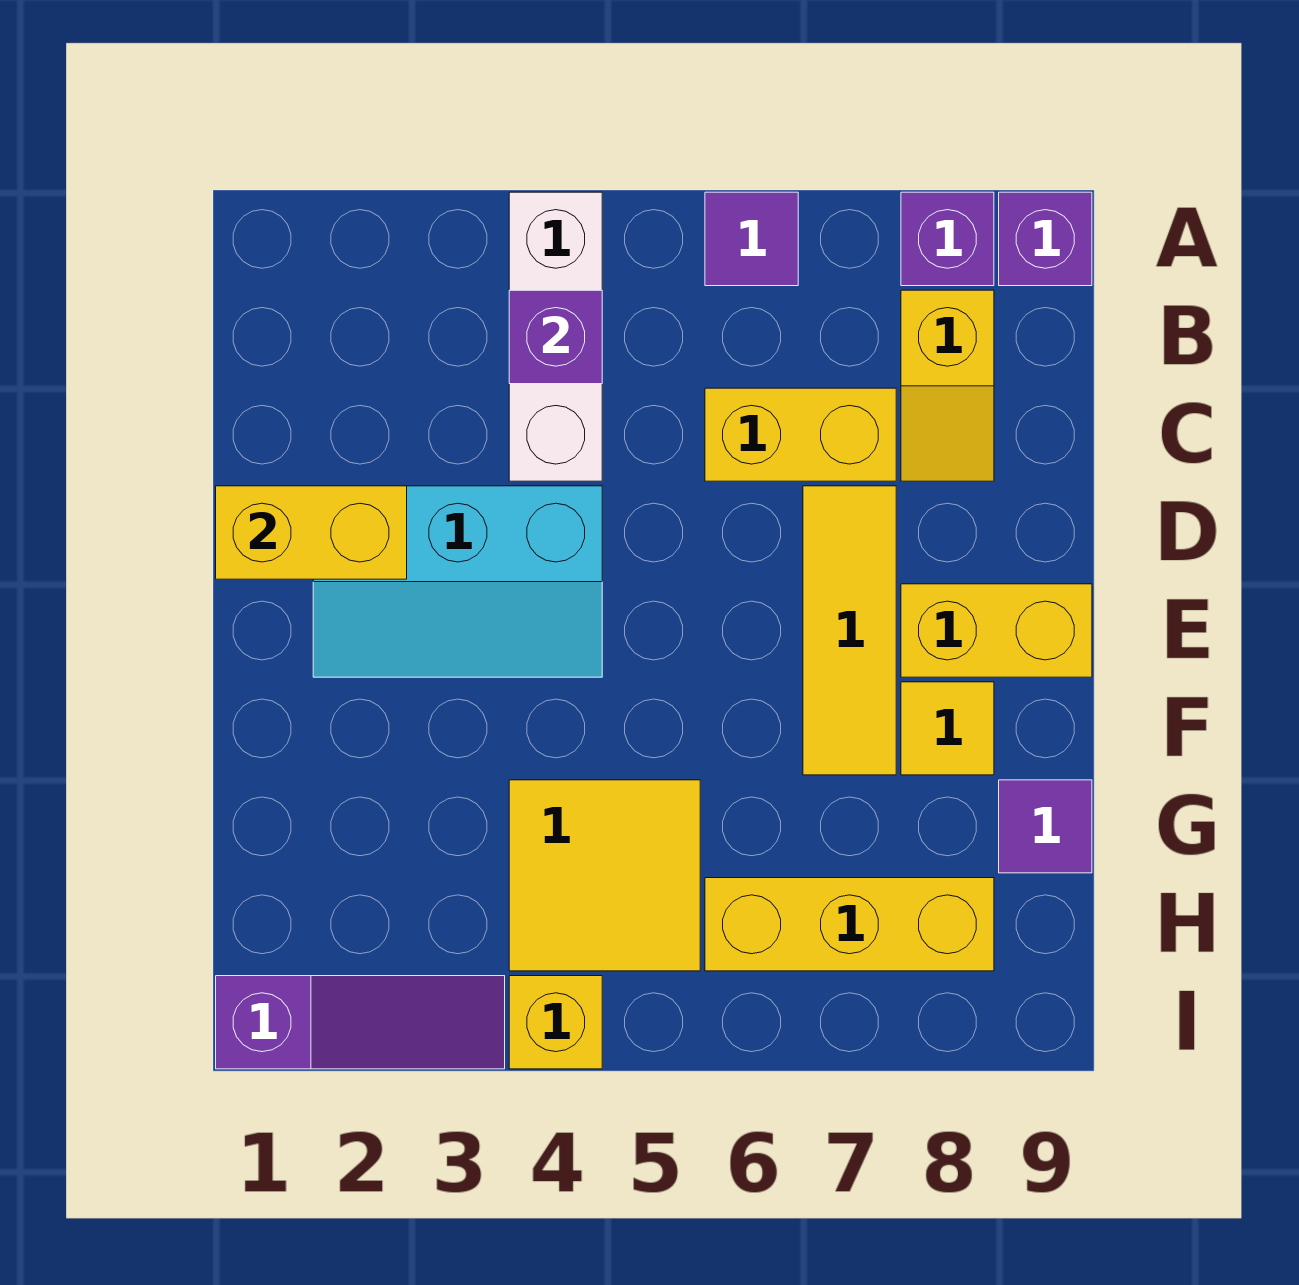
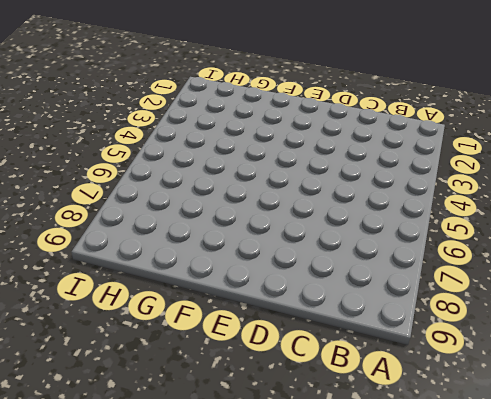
none -> white 1x3 brick [509,192,602,481]
none -> purple 1x1 tile [705,192,798,286]
none -> purple 1x1 brick [901,192,994,286]

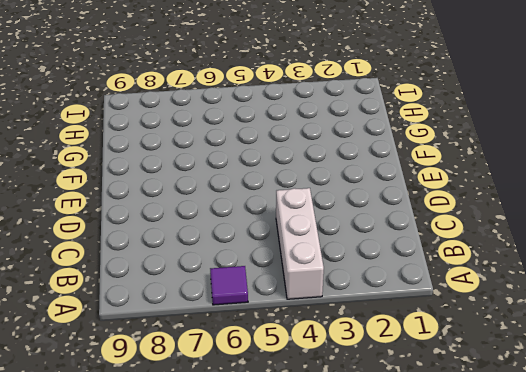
none -> purple 1x1 brick [901,192,994,286]
none -> purple 1x1 brick [999,192,1092,286]
none -> yellow 1x2 slope [901,290,994,481]

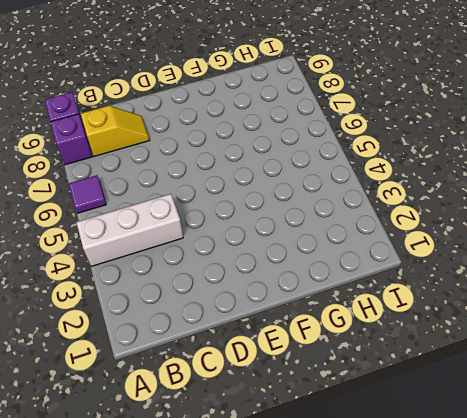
none -> yellow 1x2 brick [705,388,896,481]
none -> cyan 2x3 slope [313,486,602,677]
none -> yellow 1x3 tile [803,486,896,775]

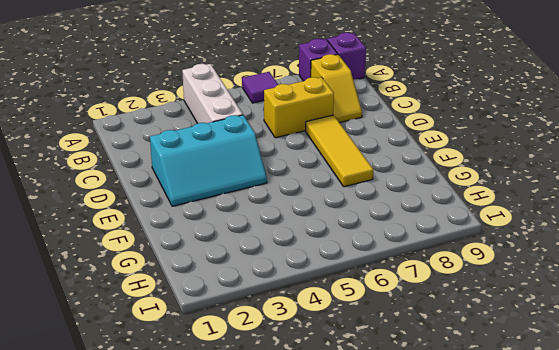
none -> yellow 1x2 brick [901,584,1092,677]
none -> yellow 1x1 tile [901,682,994,775]
none -> yellow 2x2 tile [509,780,700,971]

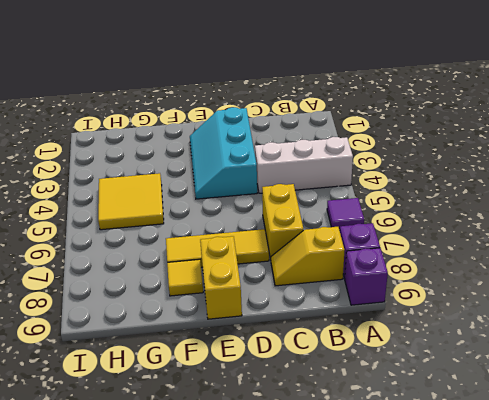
none -> purple 1x1 tile [999,780,1092,873]
none -> yellow 1x3 brick [705,878,994,971]
none -> purple 1x3 slope [216,976,505,1069]

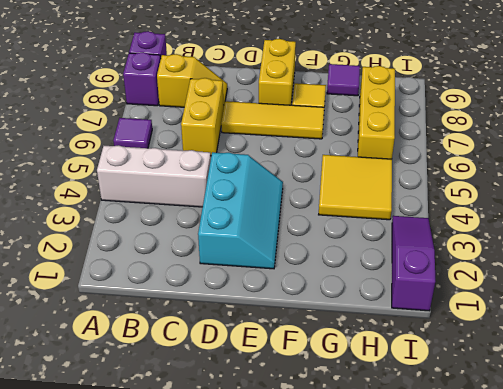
none -> yellow 1x1 brick [509,976,602,1069]
none -> purple 1x1 brick [509,290,602,384]
none -> yellow 1x2 brick [216,486,407,579]

